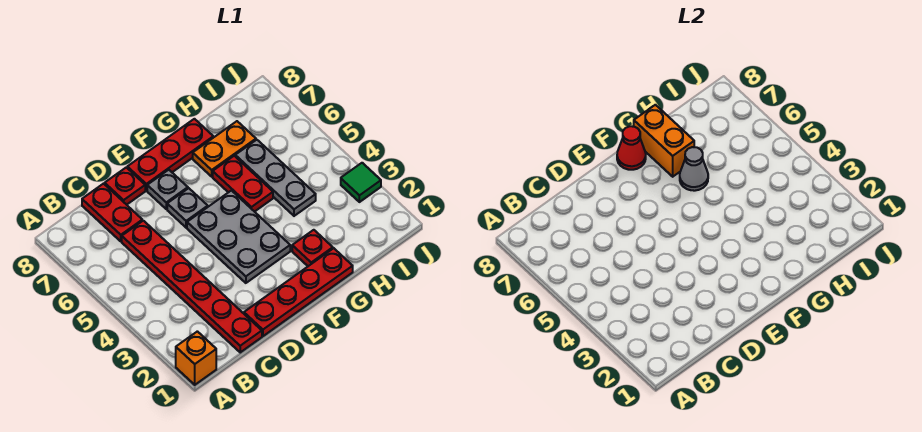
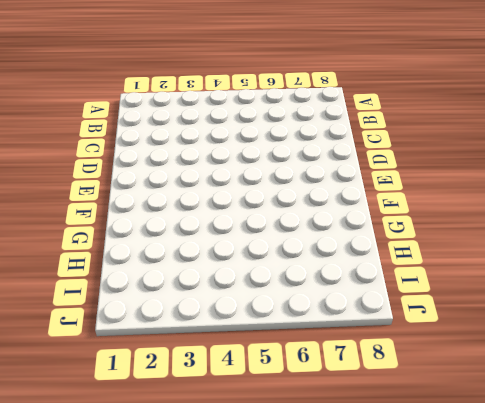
none -> orange 1x1 brick [176,331,216,385]
none -> red 1x6 plate [122,221,262,352]
none -> red 1x2 plate [82,184,142,241]

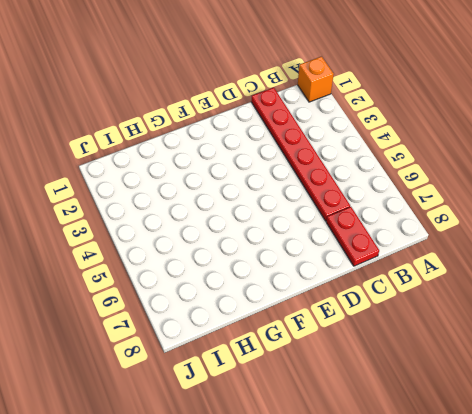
none -> red 1x4 plate [244,248,353,336]
none -> red 1x1 plate [105,167,145,205]
none -> grey 2x3 plate [187,191,290,283]

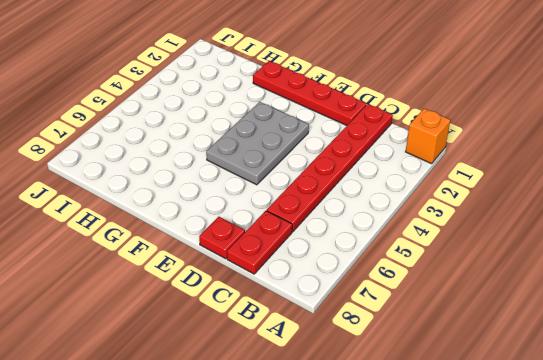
none -> grey 1x1 plate [167,188,208,228]
none -> grey 1x1 plate [147,170,188,209]
none -> red 1x3 plate [127,119,213,191]

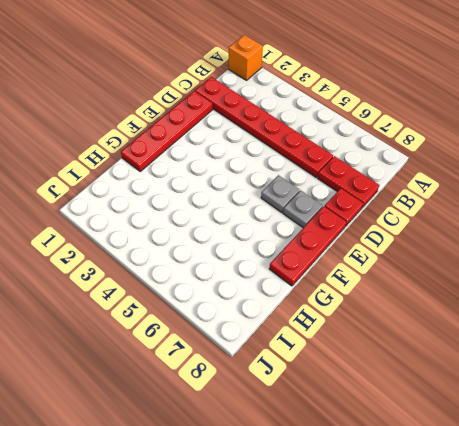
none -> grey 2x3 plate [187,191,290,283]
none -> red 1x1 plate [292,230,333,266]
none -> red 1x2 plate [213,156,273,212]

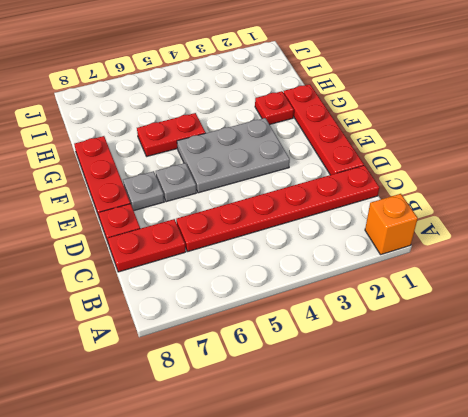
none -> orange 1x2 plate [193,121,256,177]
none -> grey 1x3 plate [235,140,316,216]
none -> green 1x1 tile [341,163,381,202]

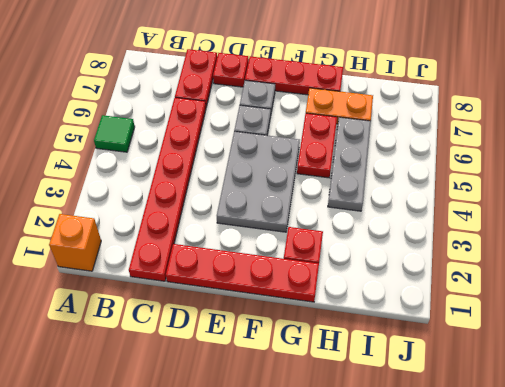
green 1x1 tile [94,115,135,152] -> green 1x1 tile moved to [341,163,381,202]
none -> red 1x1 cone [617,126,646,170]
none -> grey 1x1 cone [680,147,708,191]
none -> orange 1x2 brick [634,105,694,177]

